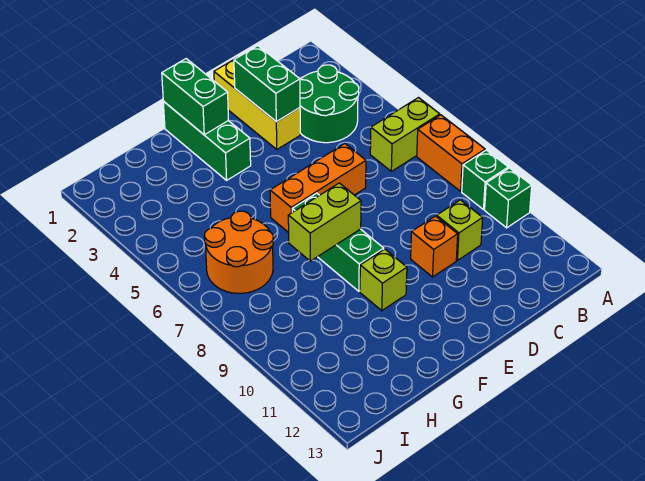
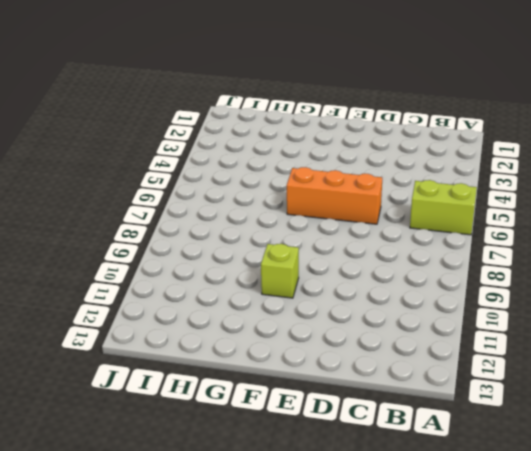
none -> orange 1x2 brick [417,115,485,191]
none -> green 1x1 brick [462,150,508,210]
none -> green 1x1 brick [485,168,532,228]

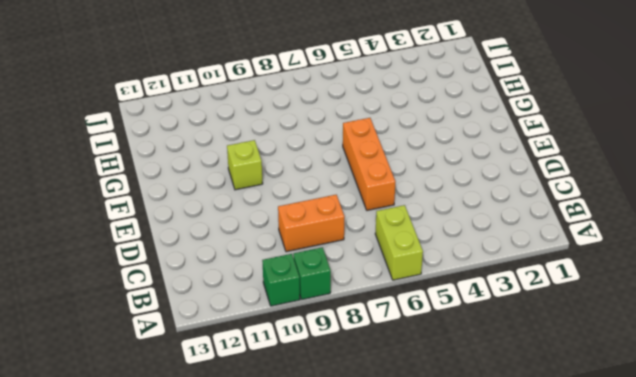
orange 1x2 brick [278,195,345,252] -> orange 1x2 brick moved to [417,115,485,191]
none -> green 2x2 round brick [300,65,359,143]
none -> lime 1x1 brick [437,200,483,260]
none -> yellow 1x3 brick [214,60,300,149]

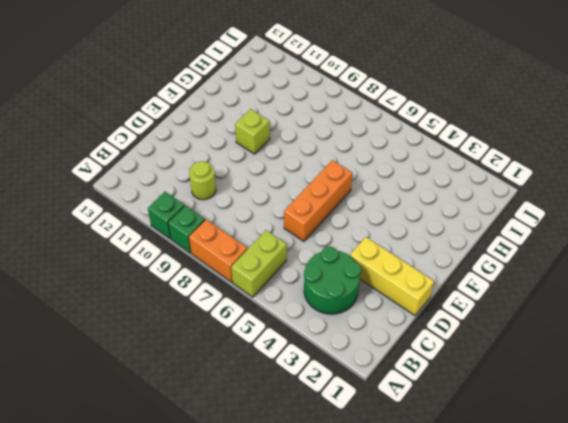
lime 1x1 round brick [189,161,216,200] -> lime 1x1 brick [437,200,483,260]
none -> orange 1x1 brick [411,216,458,277]
none -> green 1x3 brick [163,102,251,180]
none -> green 1x3 brick [292,193,384,291]

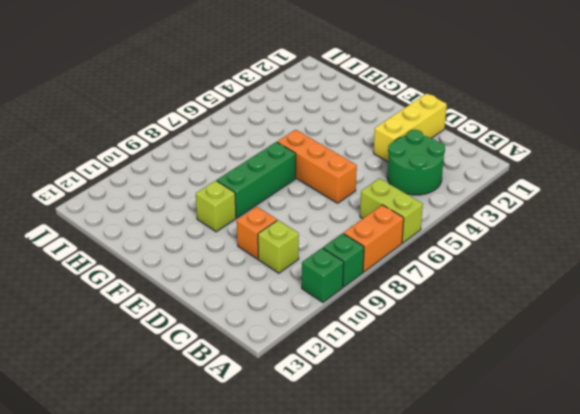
none -> green 1x3 brick [163,102,251,180]
none -> orange 2x2 round brick [204,211,273,293]
none -> green 1x2 brick [234,46,300,122]

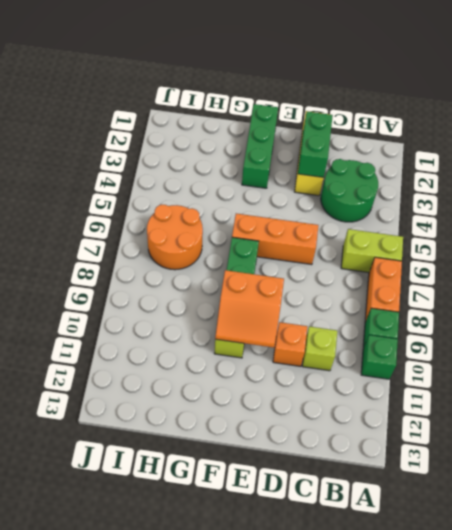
orange 2x2 slope [215,270,284,348] -> none
none -> green 1x2 brick [162,59,228,135]
none -> lime 1x2 brick [288,183,361,261]

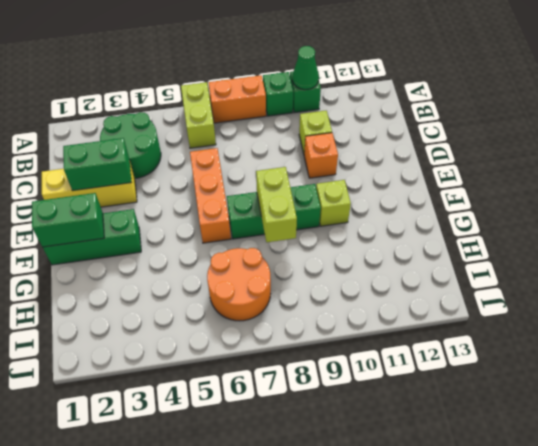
green 1x1 cone [292,46,319,90] -> none

